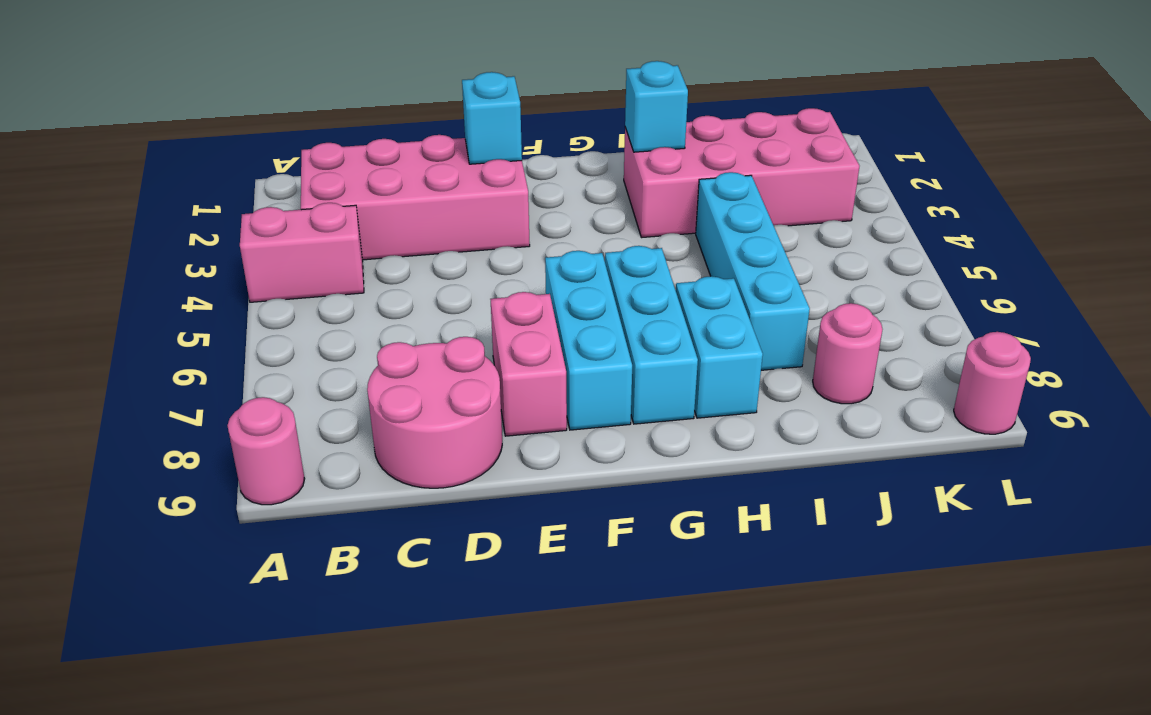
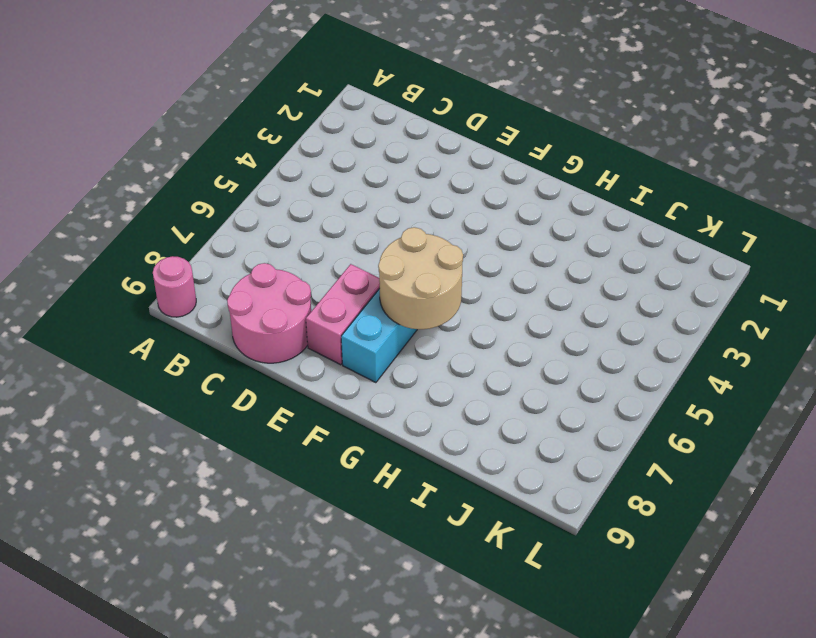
tan 2x2 round brick [378,227,463,329] -> none
none -> pink 1x2 brick [240,203,364,302]
none -> pink 2x4 brick [301,135,530,260]
none -> cyan 1x3 brick [605,246,698,424]

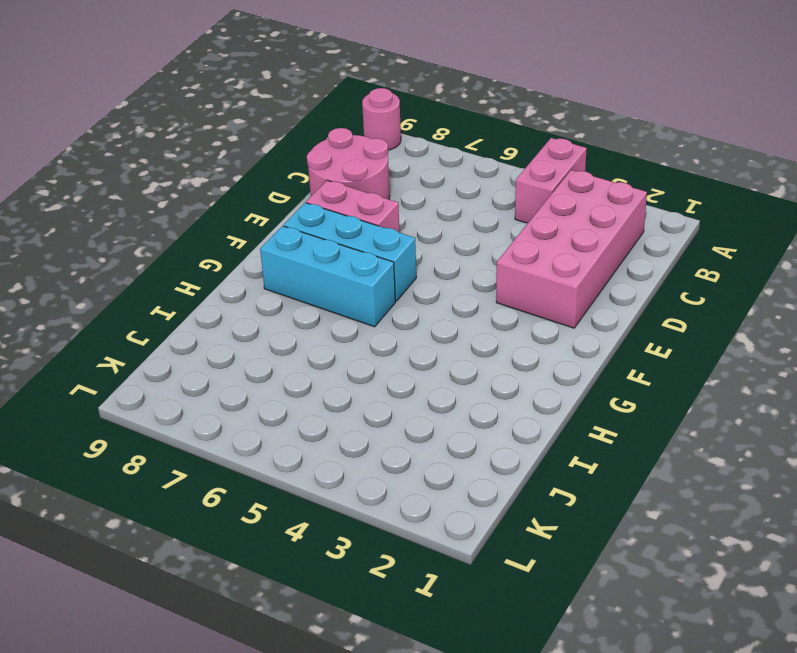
none -> pink 2x4 brick [624,108,859,238]
none -> cyan 1x2 brick [676,276,763,418]
none -> cyan 1x4 brick [696,172,810,370]

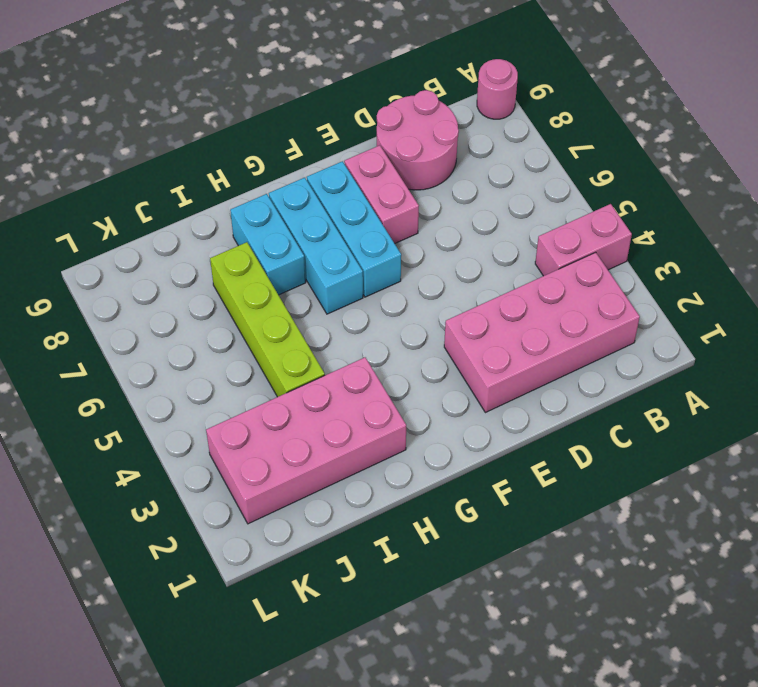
lime 1x4 brick [210,242,325,397] -> cyan 1x4 brick [696,172,810,370]
none -> pink 1x1 round brick [813,303,883,404]
none -> pink 1x1 round brick [954,332,1031,434]
none -> cyan 1x1 brick [462,72,522,164]

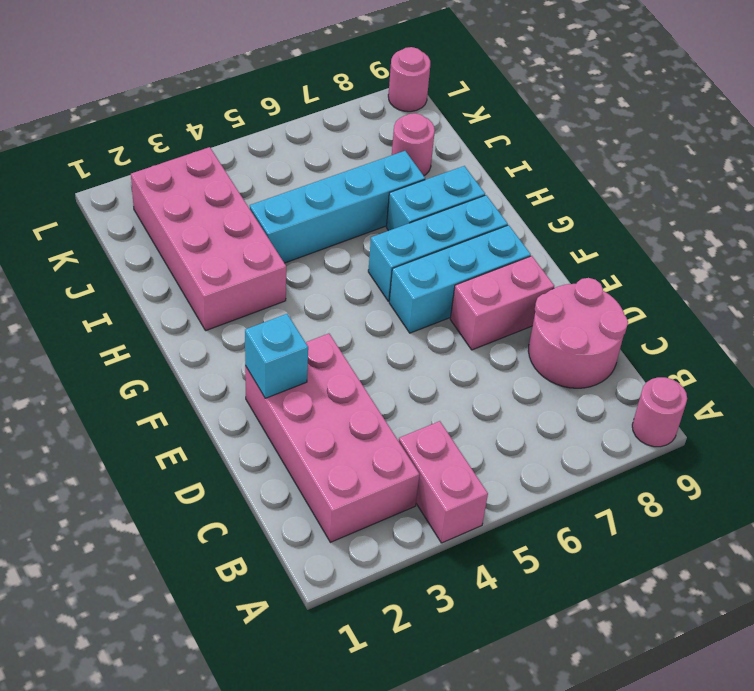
none -> cyan 1x1 brick [625,61,688,152]

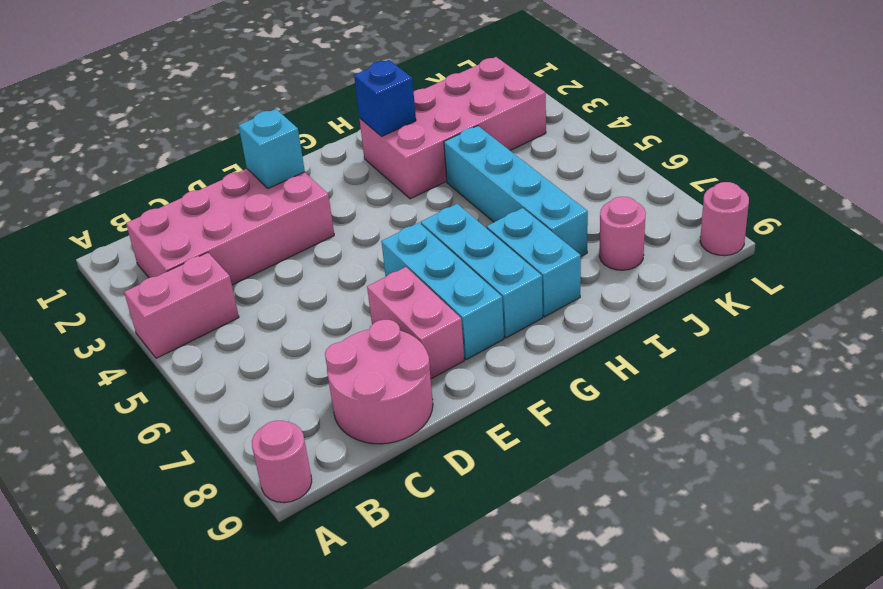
blue 1x1 brick [354,60,416,136] -> cyan 1x1 brick [625,61,688,152]

